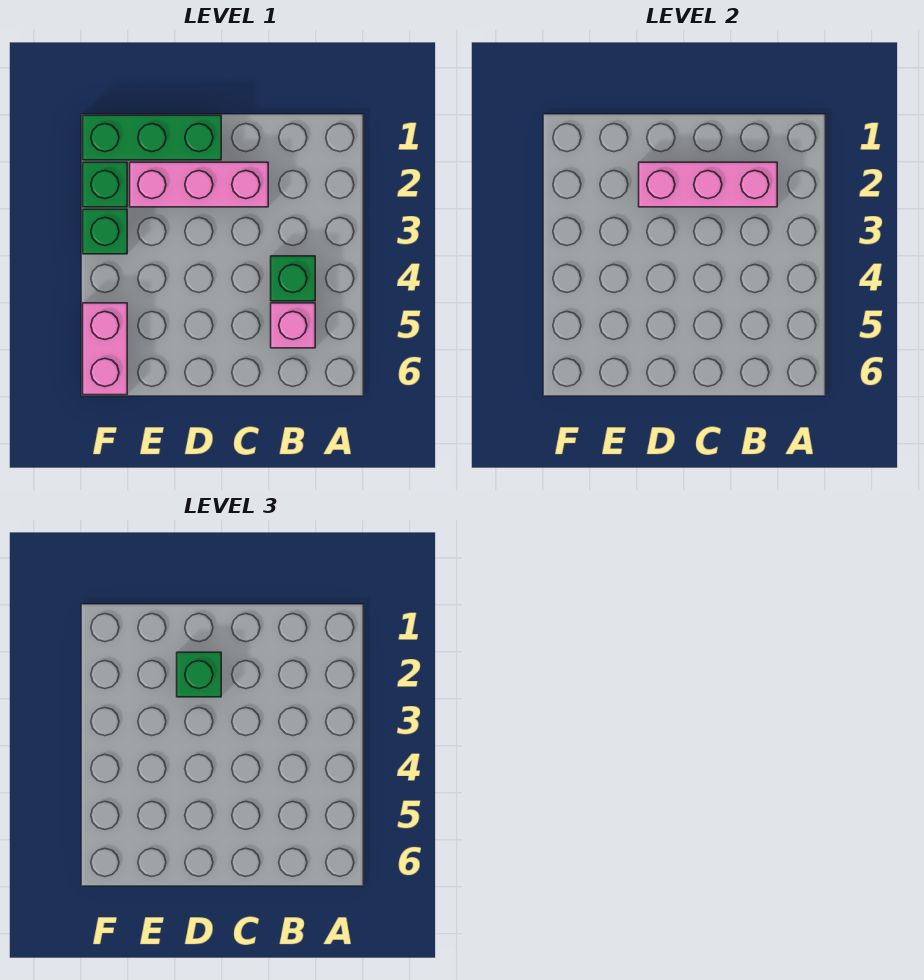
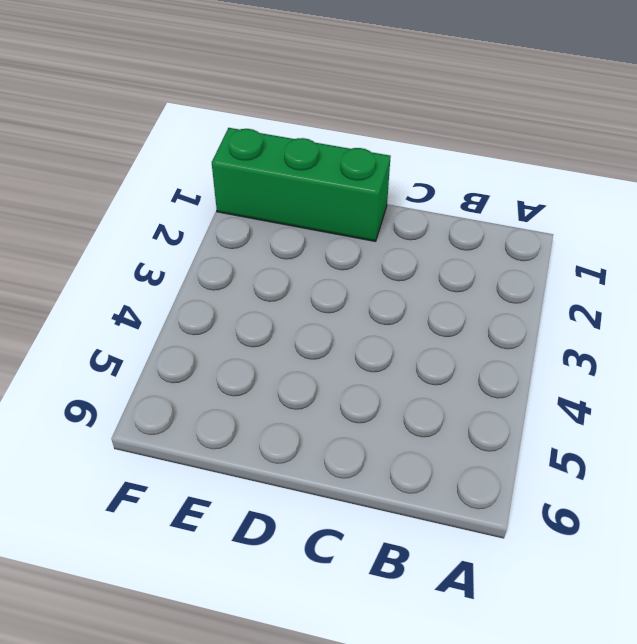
none -> green 1x1 brick [271,256,315,301]
none -> pink 1x1 brick [271,303,315,348]

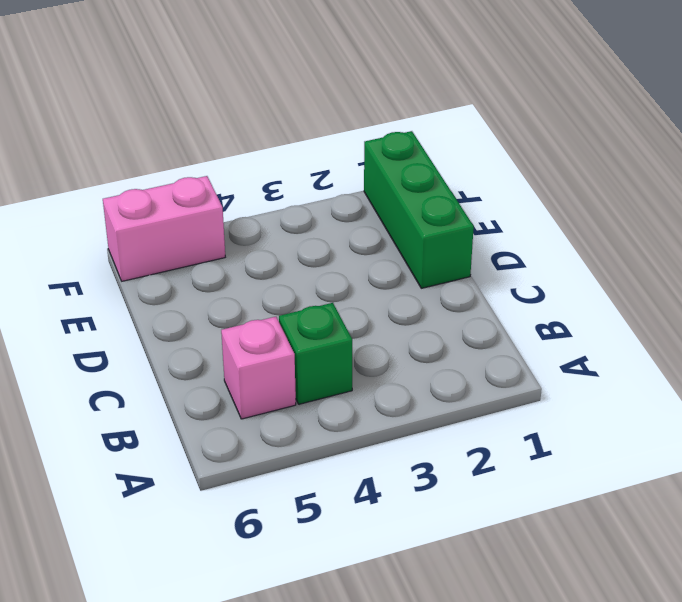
none -> pink 1x3 brick [130,162,268,207]
none -> green 1x1 brick [83,162,127,207]

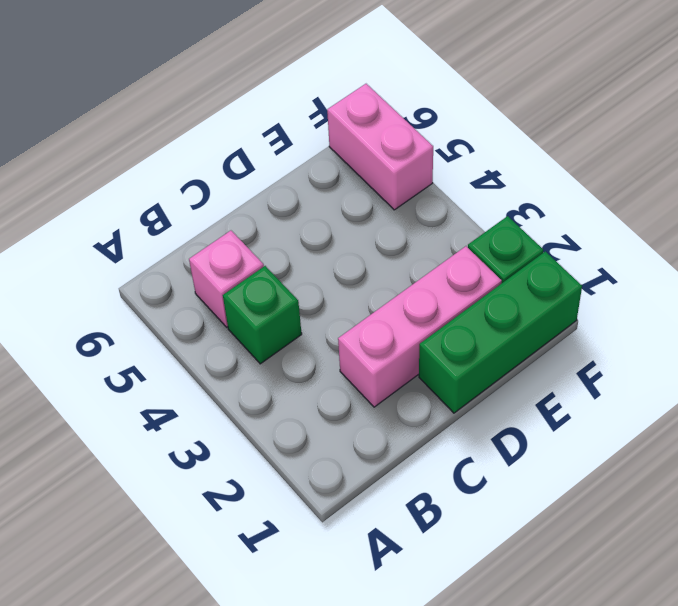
none -> green 1x1 brick [83,209,127,254]
none -> pink 1x3 brick [639,162,777,207]

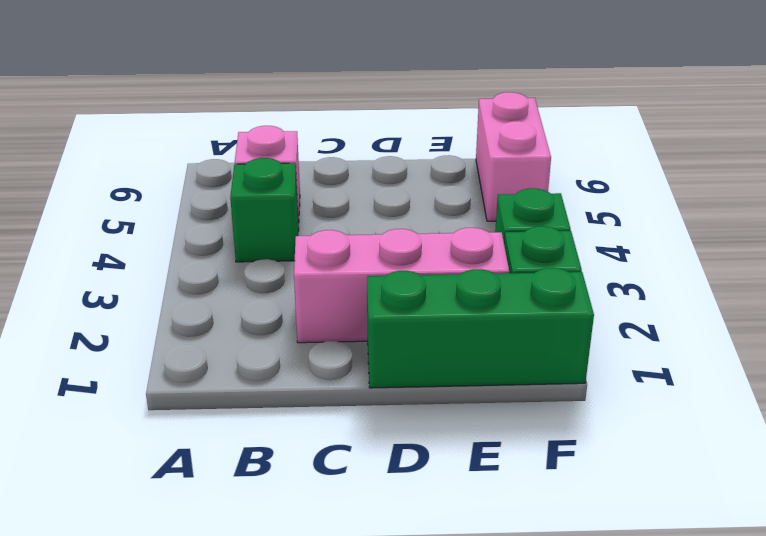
none -> pink 1x3 brick [639,162,777,207]
none -> green 1x1 brick [177,652,221,697]

